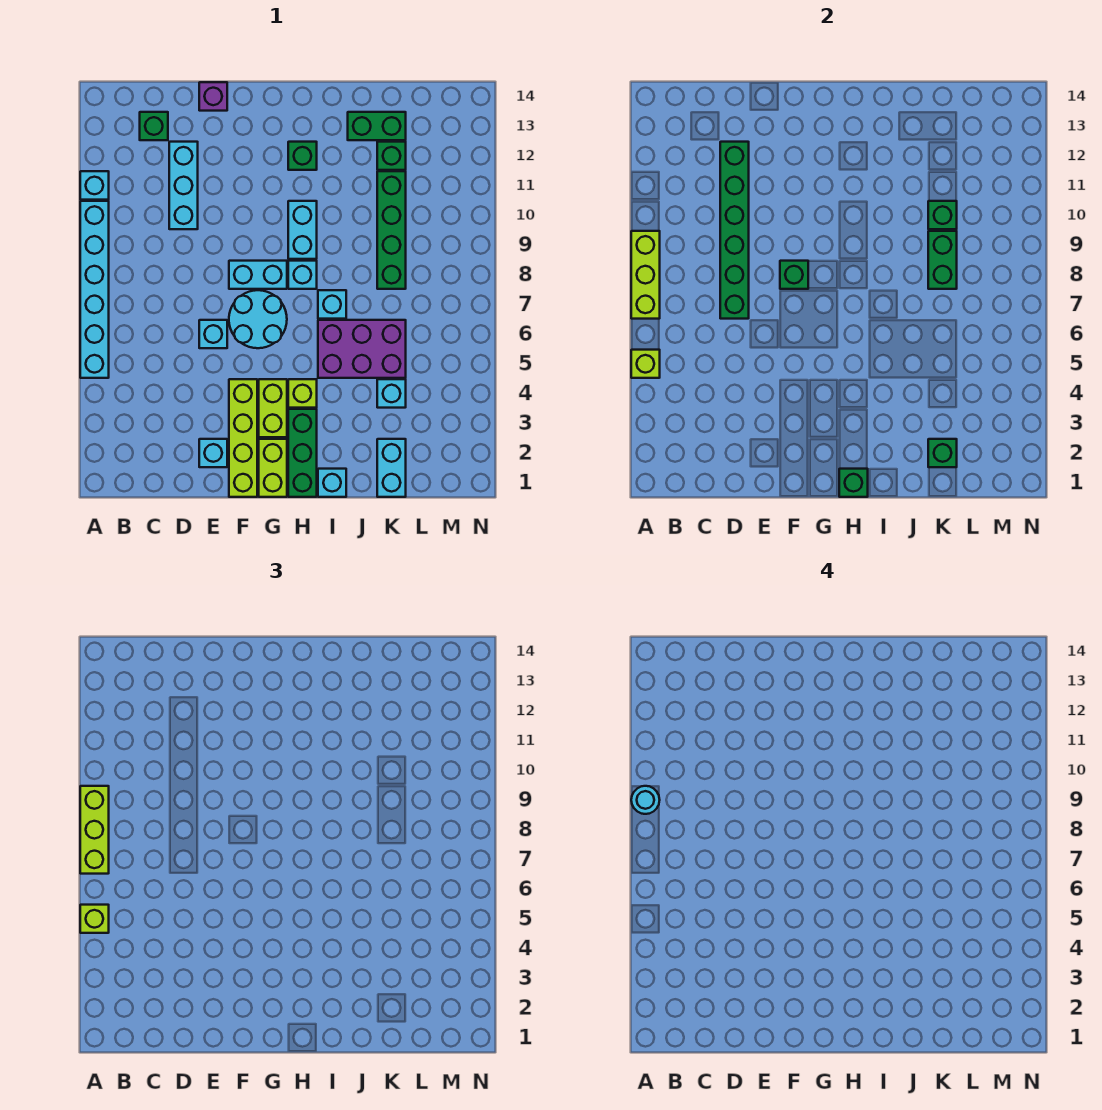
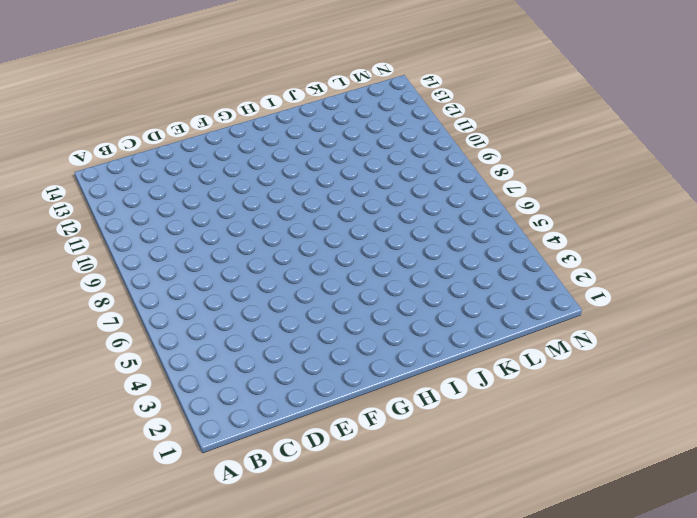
none -> cyan 1x6 brick [80,201,109,378]
none -> cyan 1x1 brick [80,171,109,200]
none -> green 1x1 brick [140,112,168,140]
none -> cyan 1x3 brick [169,142,198,229]

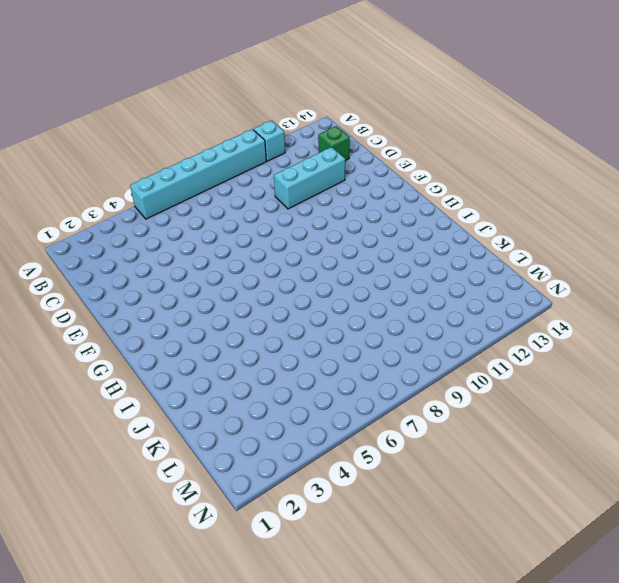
none -> cyan 1x1 brick [199,439,227,467]
none -> cyan 1x1 brick [199,320,227,348]
none -> purple 1x1 brick [199,82,227,111]
none -> lime 1x4 brick [229,379,257,497]

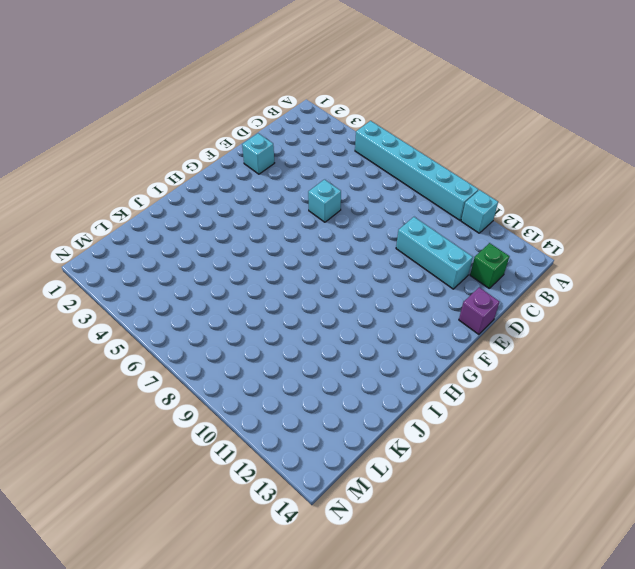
none -> lime 1x4 brick [229,379,257,497]
none -> cyan 2x2 round brick [229,290,287,348]
none -> cyan 1x2 brick [229,261,287,289]
none -> lime 1x2 brick [259,439,287,497]

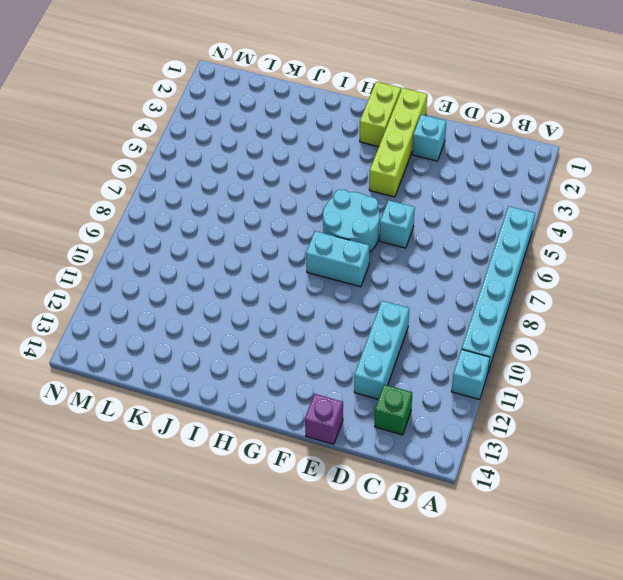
none -> lime 1x2 brick [259,379,287,437]
none -> green 1x3 brick [288,409,317,497]
none -> lime 1x1 brick [288,379,317,408]
none -> cyan 1x1 brick [288,261,317,289]

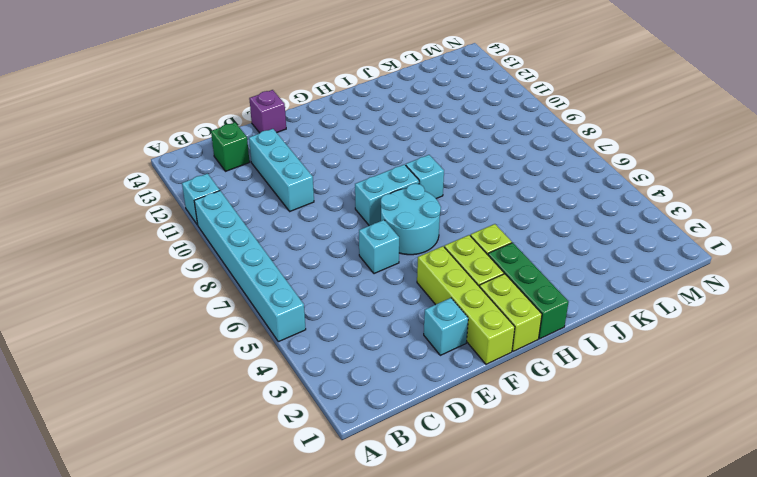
none -> cyan 1x2 brick [288,201,317,259]
none -> green 1x1 brick [288,142,317,170]
none -> cyan 1x1 brick [318,469,346,497]
none -> purple 2x3 brick [318,320,406,378]

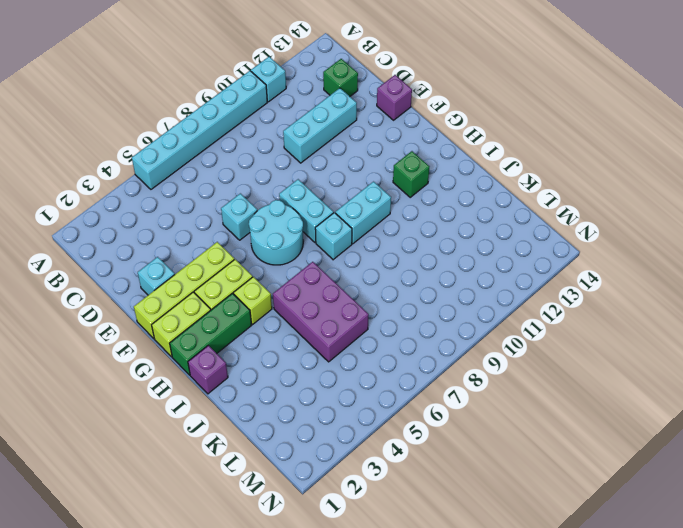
purple 1x1 brick [188,345,228,394] -> cyan 1x1 brick [318,469,346,497]
none -> cyan 1x1 brick [318,290,346,319]
none -> green 1x2 brick [348,112,406,140]
none -> cyan 1x2 brick [377,439,406,497]
none -> cyan 1x1 brick [377,379,406,408]

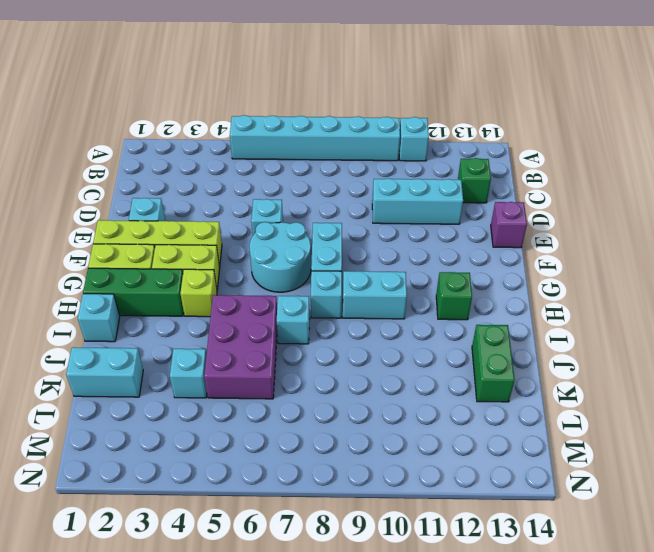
none -> green 1x4 brick [377,171,406,289]
none -> green 1x1 brick [377,142,406,170]
none -> lime 1x1 brick [631,350,660,378]
none -> lime 1x3 brick [631,231,660,319]

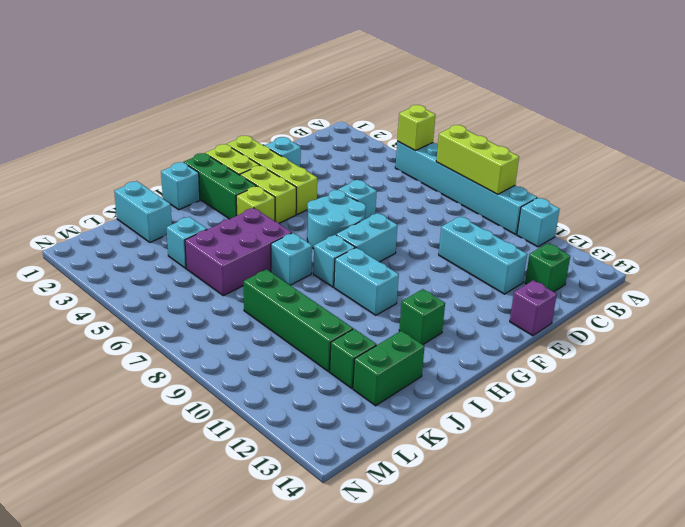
none -> green 1x6 brick [720,142,749,319]
none -> green 1x1 brick [780,261,808,289]
none -> green 1x1 brick [839,469,868,497]
none -> green 1x1 brick [928,439,957,467]

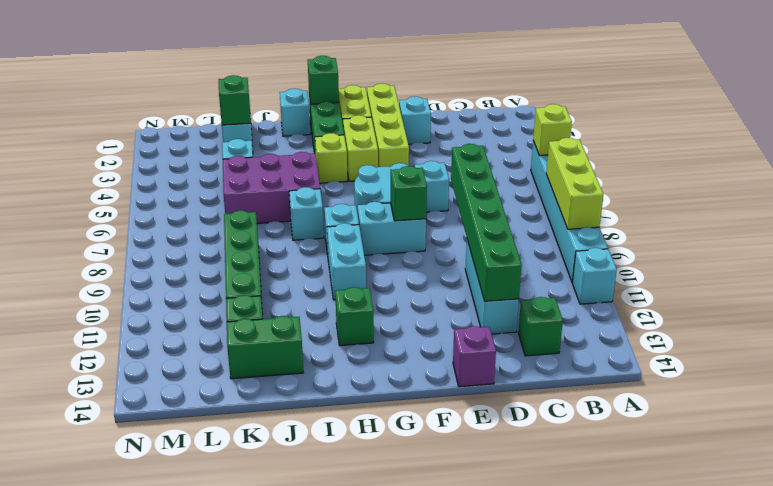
none -> green 1x2 brick [928,231,957,289]
none -> green 1x1 brick [928,201,957,229]
none -> lime 1x1 brick [80,905,109,933]
none -> lime 1x3 brick [80,786,109,874]

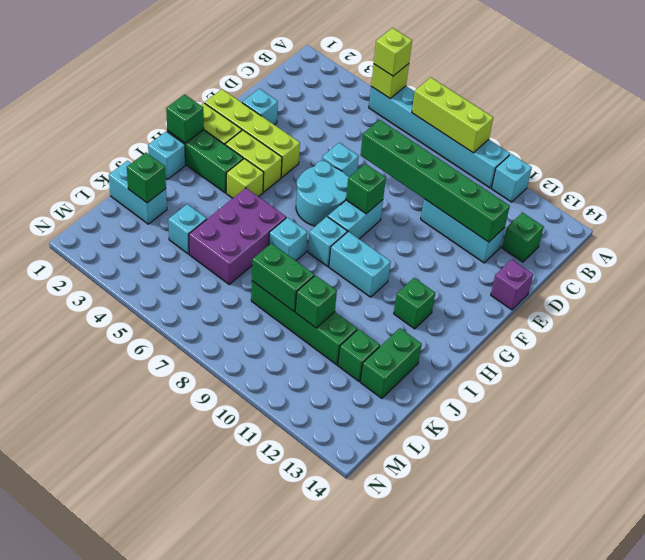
none -> lime 1x3 brick [80,786,109,874]
none -> cyan 1x1 round brick [631,786,660,814]

